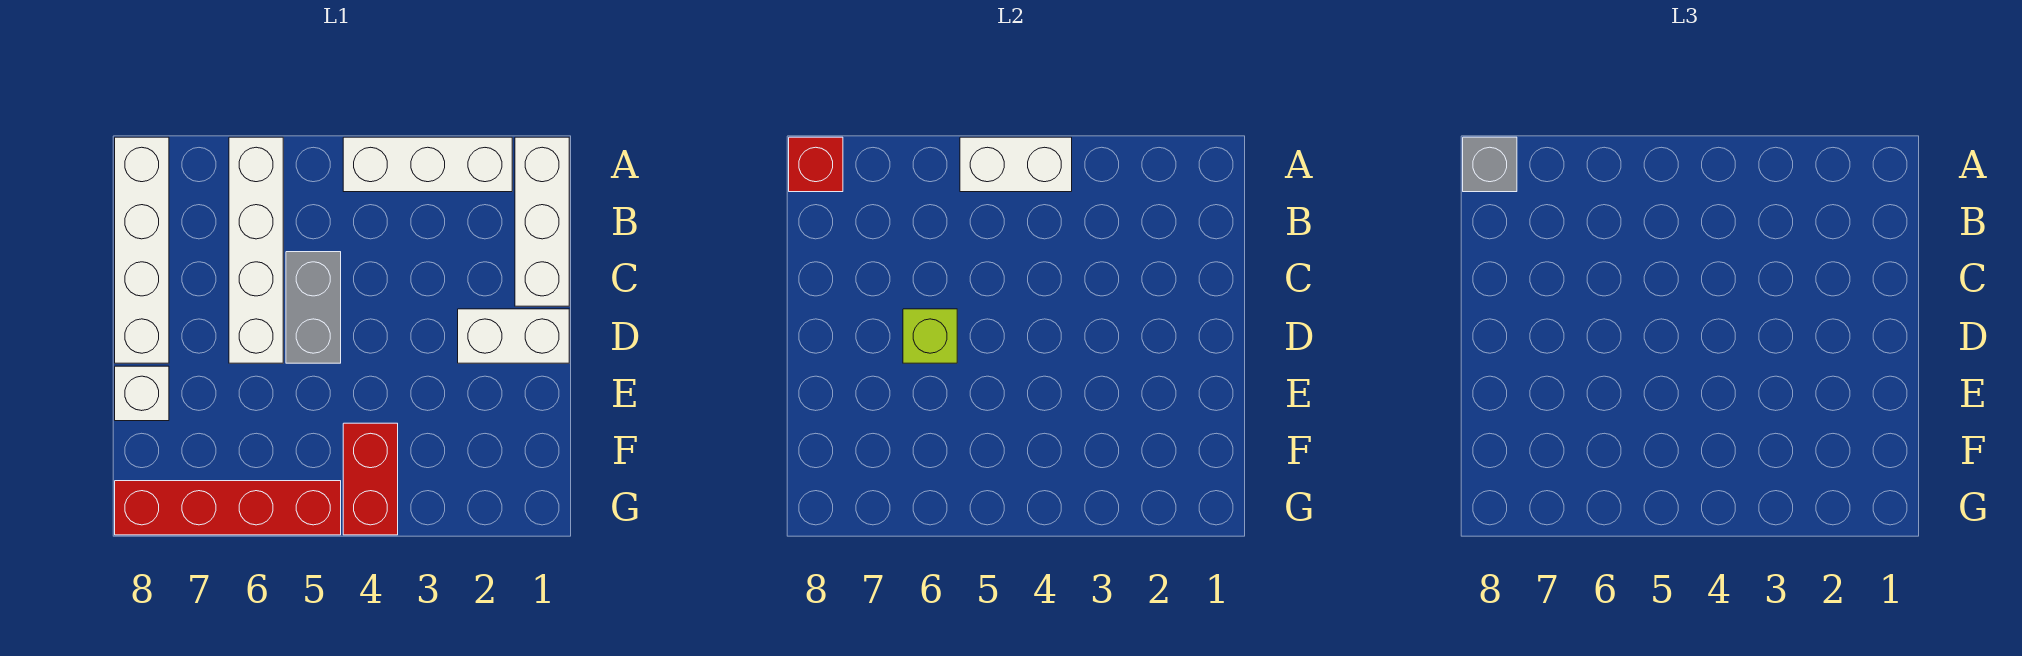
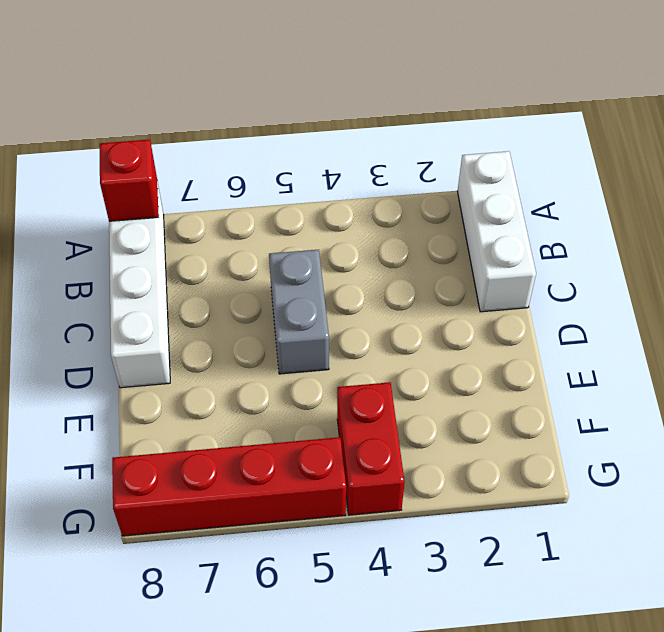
none -> white 1x3 brick [343,137,512,192]
none -> white 1x4 brick [229,137,283,363]
none -> white 1x2 brick [458,309,569,363]

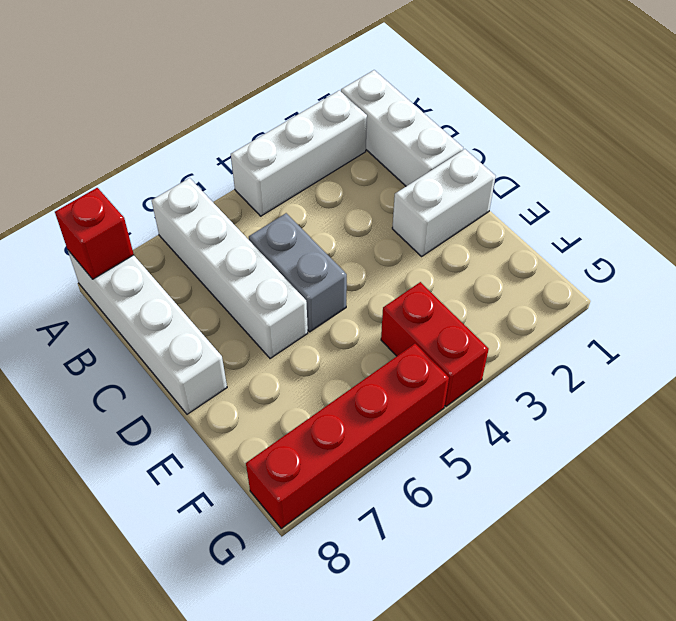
none -> white 1x1 brick [115,366,169,421]
none -> white 1x2 brick [960,137,1072,192]
none -> lime 1x1 brick [903,309,957,363]

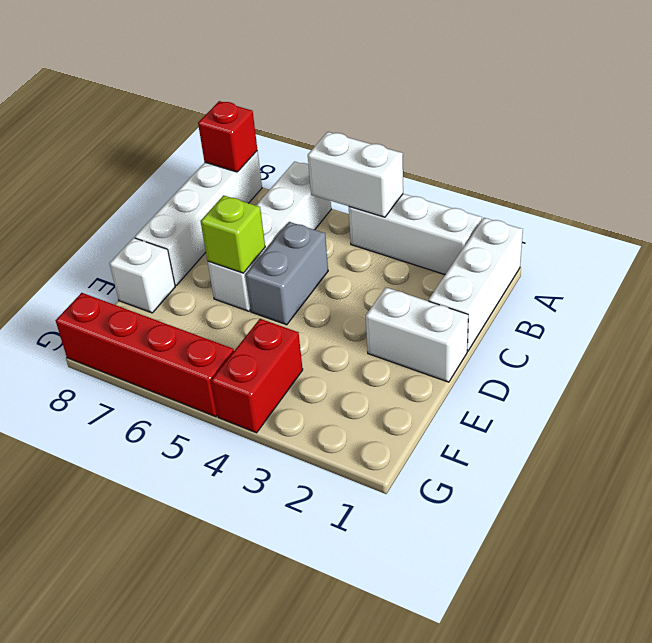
none -> grey 1x1 brick [1463,137,1517,192]

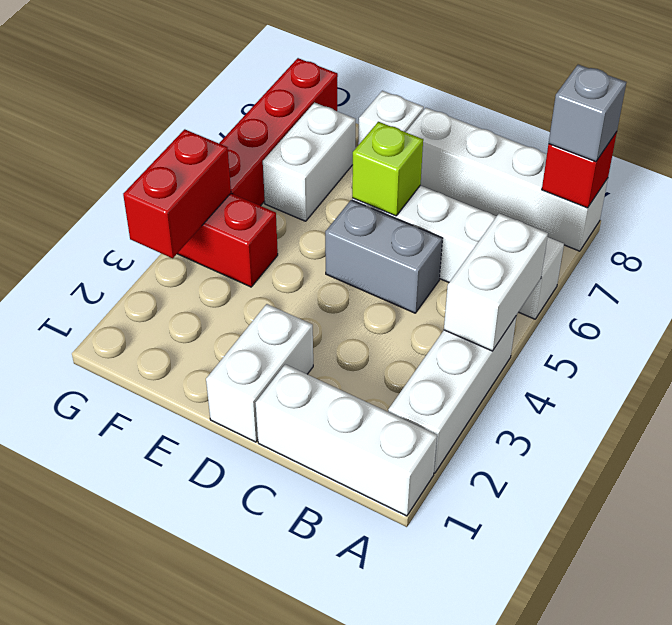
white 1x2 brick [263,103,356,221] -> none
red 1x2 brick [123,129,231,258] -> none

